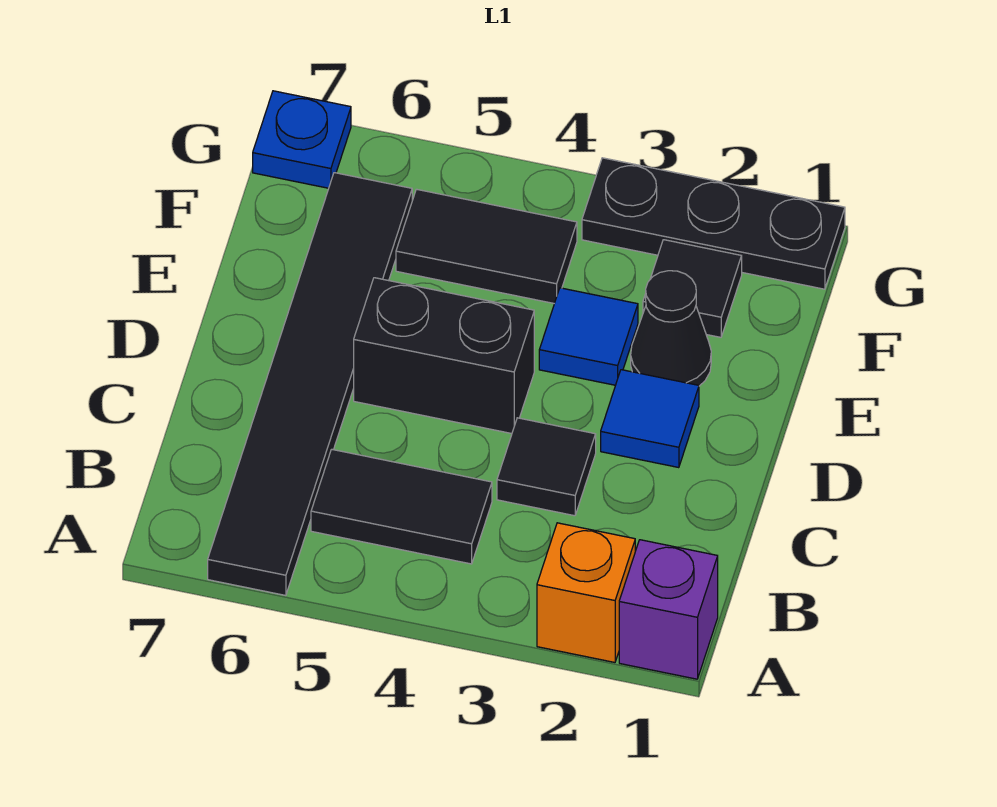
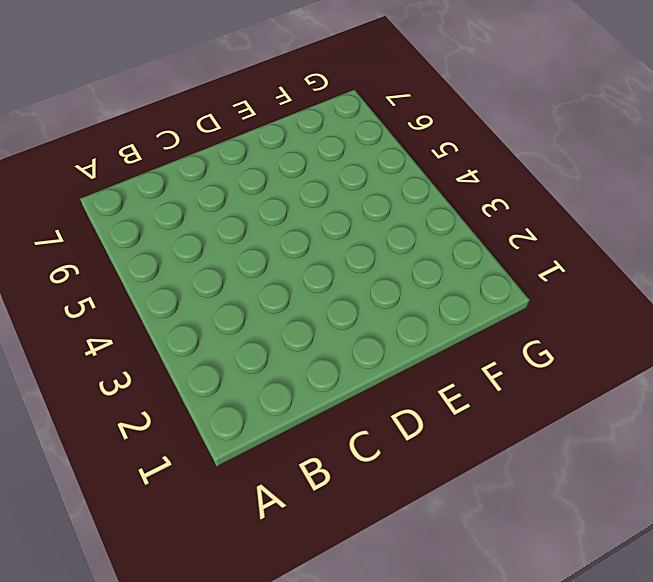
none -> purple 1x1 brick [619,540,718,679]
none -> orange 1x1 brick [537,523,635,662]
none -> black 1x6 tile [208,173,412,595]

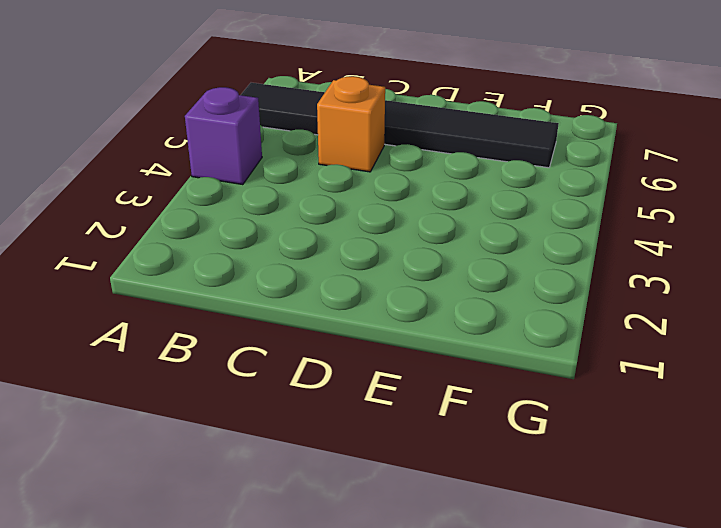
purple 1x1 brick [185,87,262,185] -> purple 1x1 brick moved to [619,540,718,679]
orange 1x1 brick [317,76,385,172] -> orange 1x1 brick moved to [537,523,635,662]
none -> black 1x2 tile [311,449,492,564]
none -> black 1x1 tile [497,418,596,516]
none -> blue 1x1 tile [601,370,699,468]

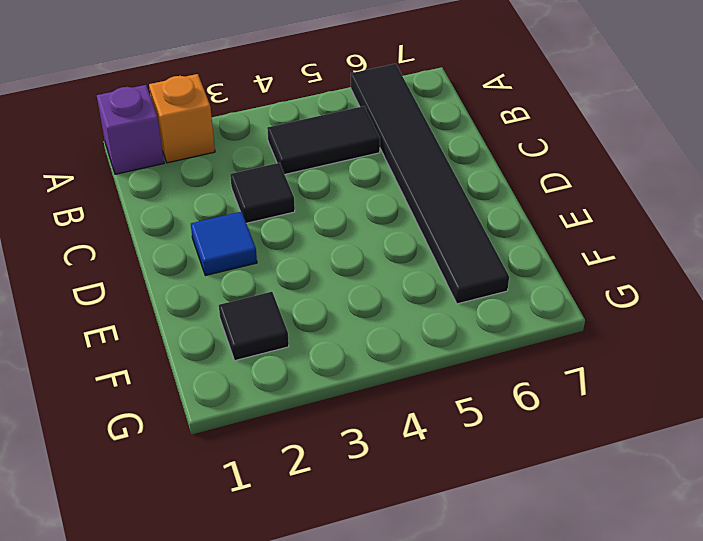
none -> black 1x2 brick [354,278,534,434]
none -> black 1x1 cone [631,271,711,386]
none -> blue 1x1 tile [539,288,638,385]

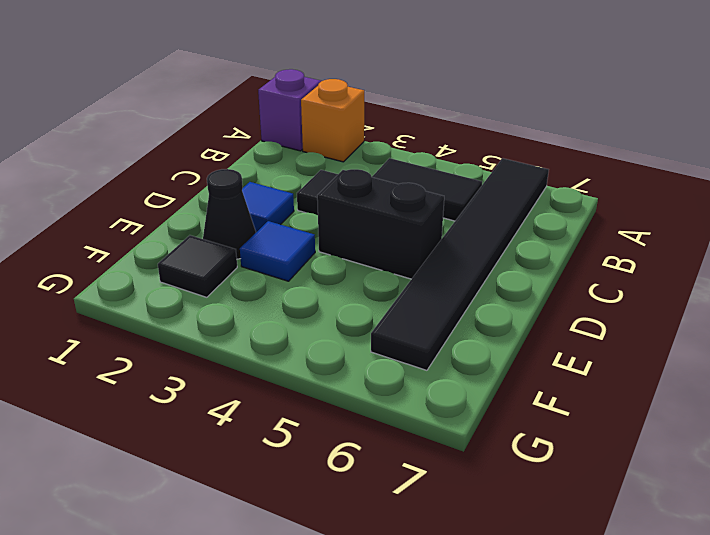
none -> black 1x2 tile [396,189,577,303]
none -> black 1x3 plate [582,158,845,289]
none -> blue 1x1 plate [253,91,351,188]

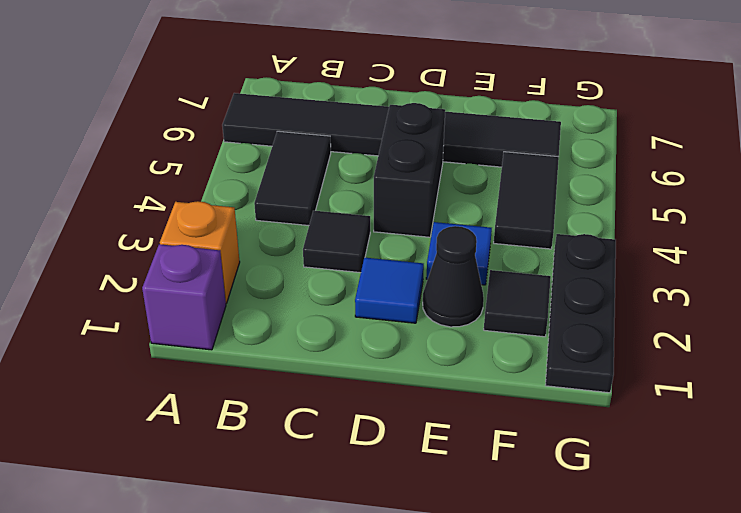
none -> blue 1x1 plate [253,91,351,188]

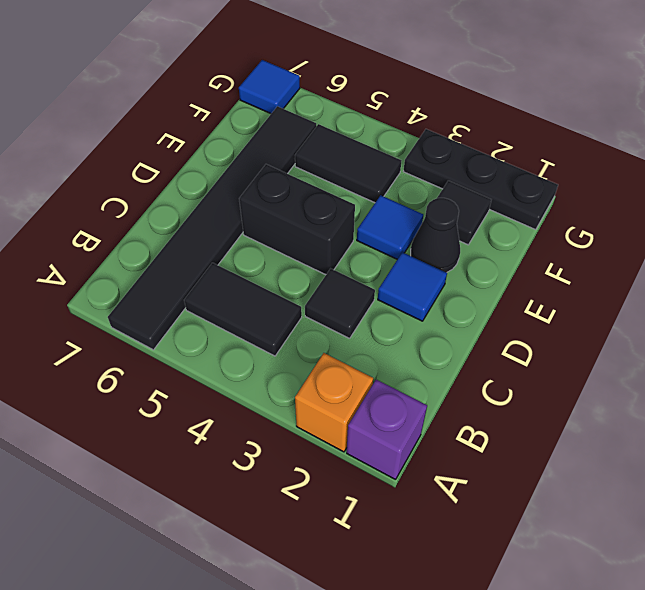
blue 1x1 tile [239,60,300,114] -> blue 1x1 plate [253,91,351,188]

